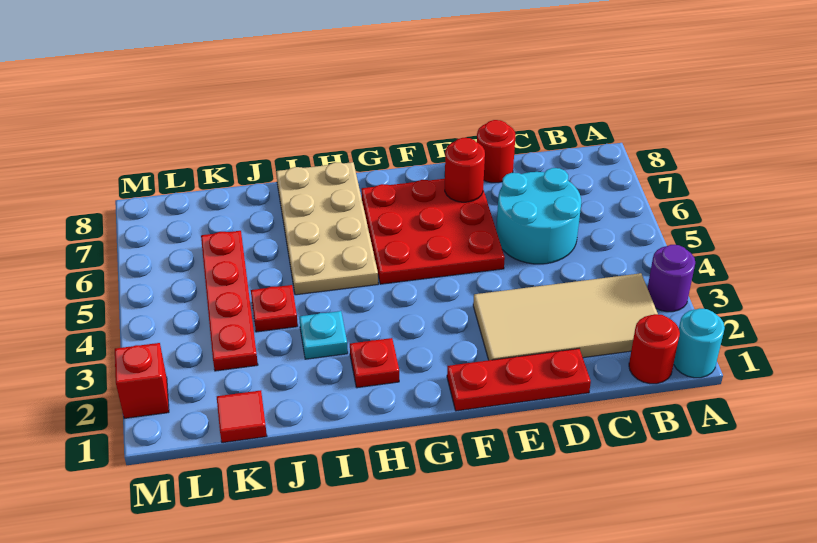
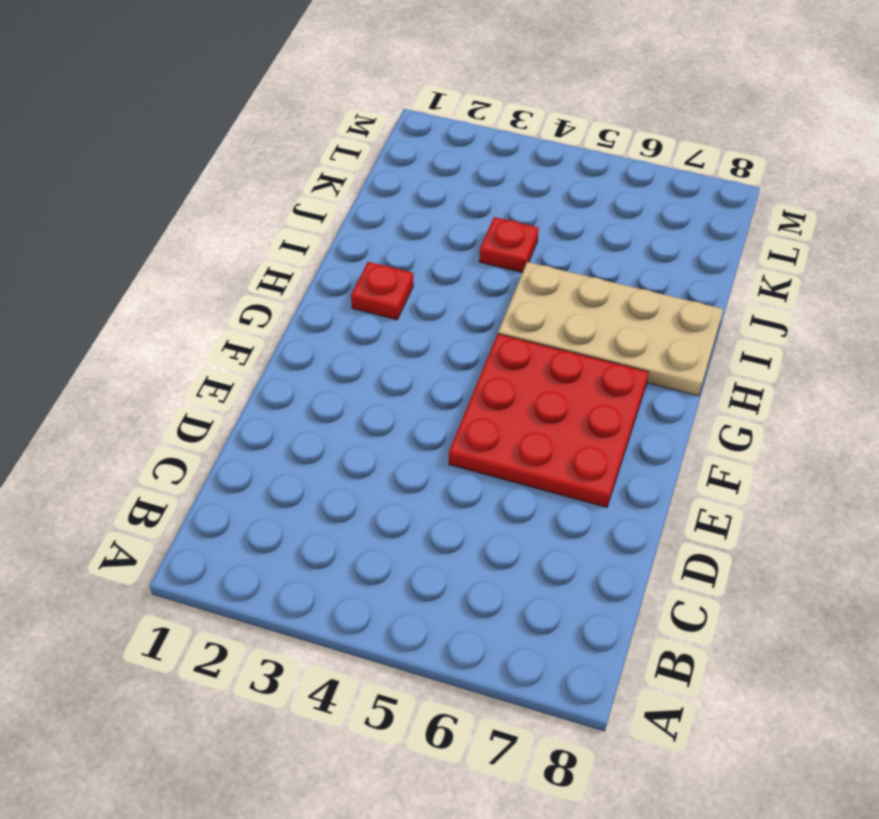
none -> cyan 1x1 round brick [674,308,725,378]
none -> purple 1x1 round brick [648,245,695,312]
none -> red 1x1 round brick [629,314,680,384]

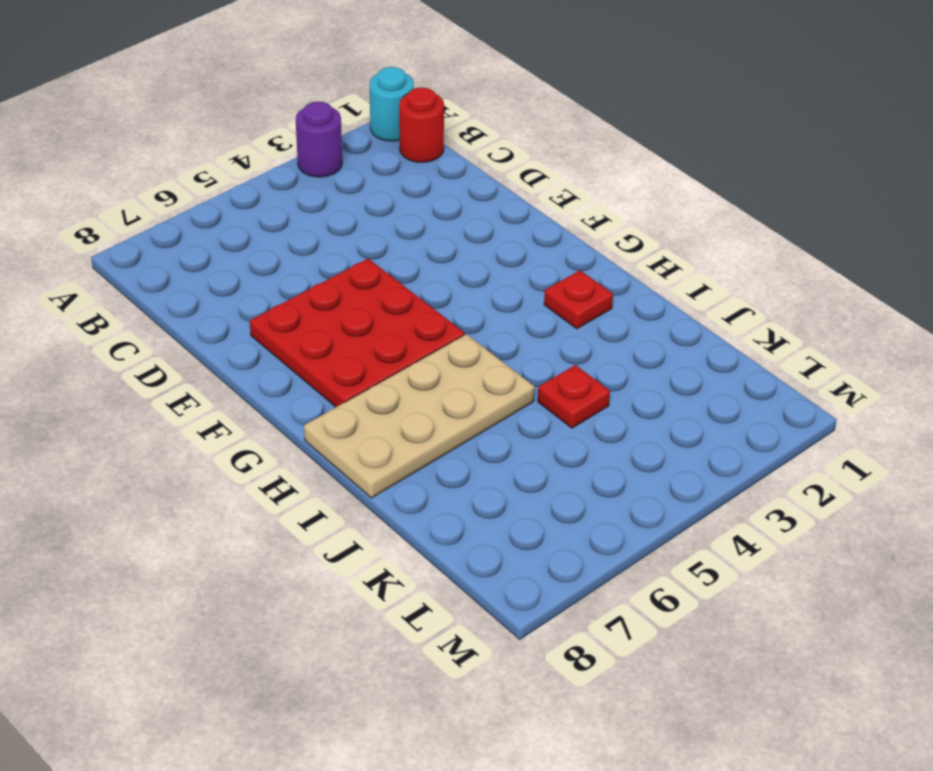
none -> tan 2x4 tile [473,273,658,360]
none -> cyan 2x2 round brick [496,168,581,264]
none -> red 1x3 plate [447,349,591,411]

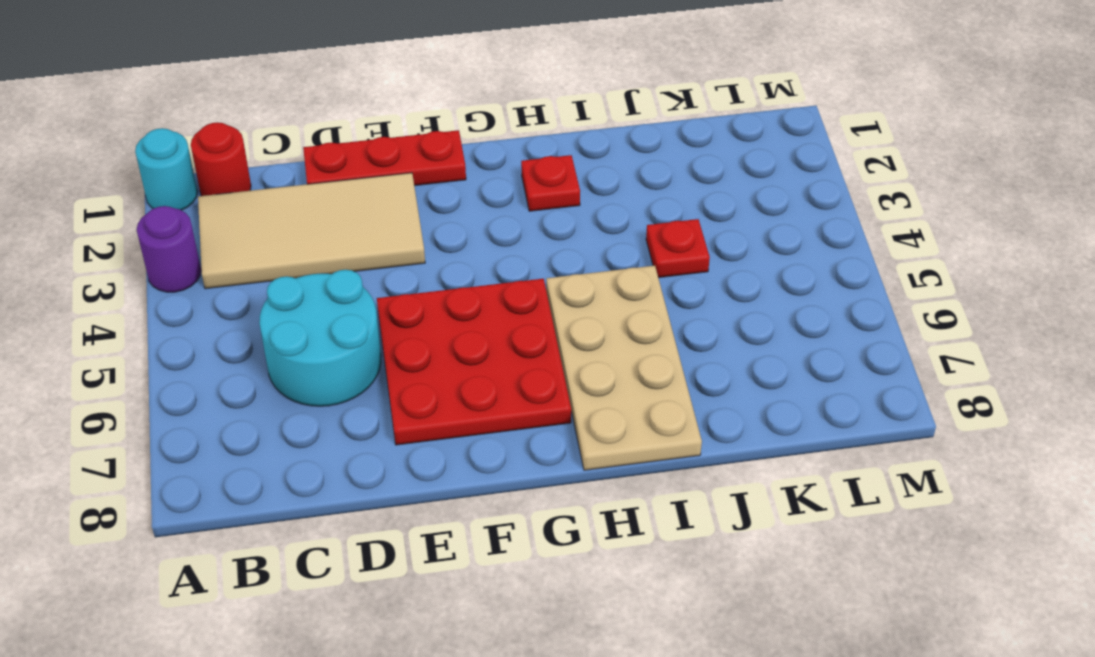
none -> red 1x1 round brick [477,120,515,183]
none -> cyan 1x1 plate [299,311,348,359]
none -> red 1x1 tile [217,390,267,443]

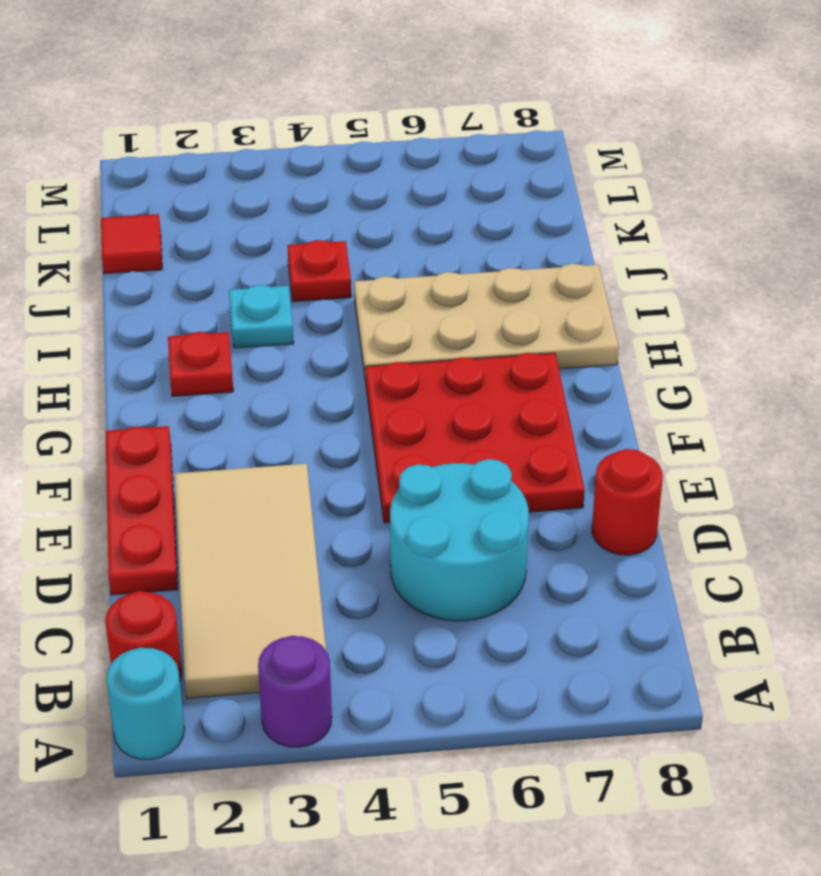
none -> red 1x4 plate [201,231,258,371]
none -> red 1x1 brick [115,343,169,418]
none -> red 1x1 round brick [445,138,485,202]

